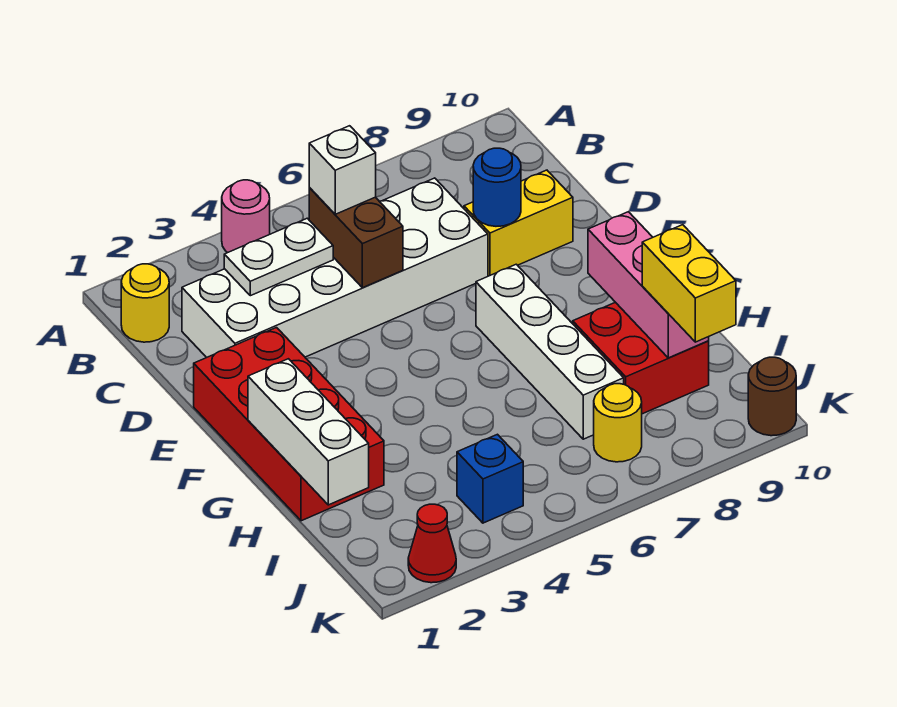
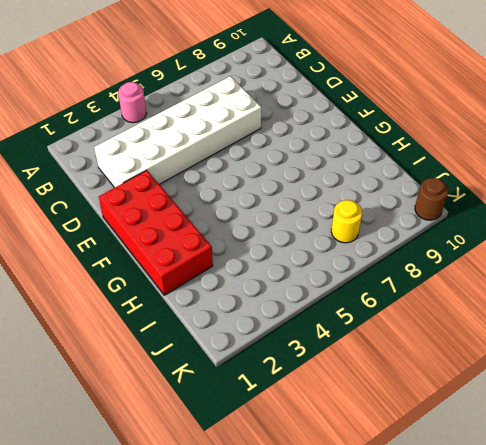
none -> yellow 1x1 round brick [121,264,169,342]
none -> yellow 1x2 brick [464,170,573,276]
none -> white 1x4 brick [476,264,624,439]

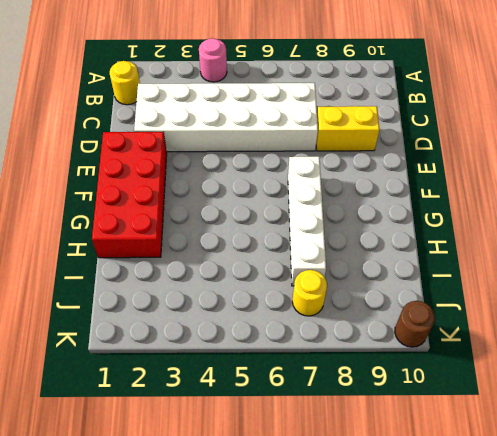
none -> red 2x2 brick [573,302,709,414]
none -> blue 1x1 brick [457,434,523,523]
none -> red 1x1 cone [408,504,456,583]

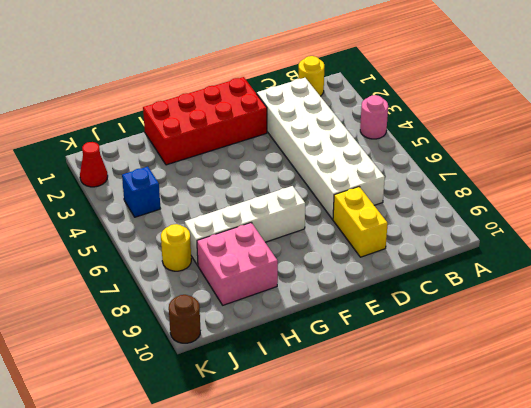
pink 2x2 brick [197,223,278,305] -> red 2x2 brick [573,302,709,414]
none -> white 1x2 plate [224,218,333,296]
none -> brown 1x2 brick [309,188,403,288]
none -> blue 1x1 round brick [473,148,521,226]

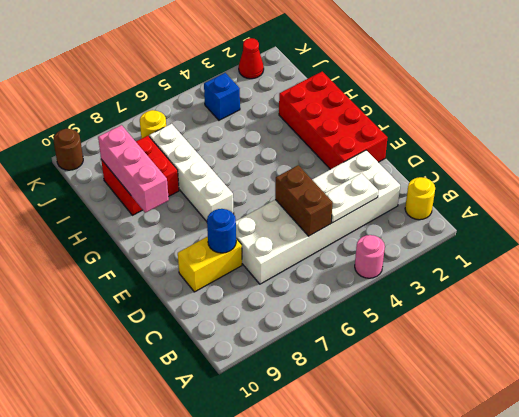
none -> white 1x3 brick [248,359,369,505]
none -> white 1x1 brick [309,126,376,214]
none -> yellow 1x2 brick [642,225,736,342]

